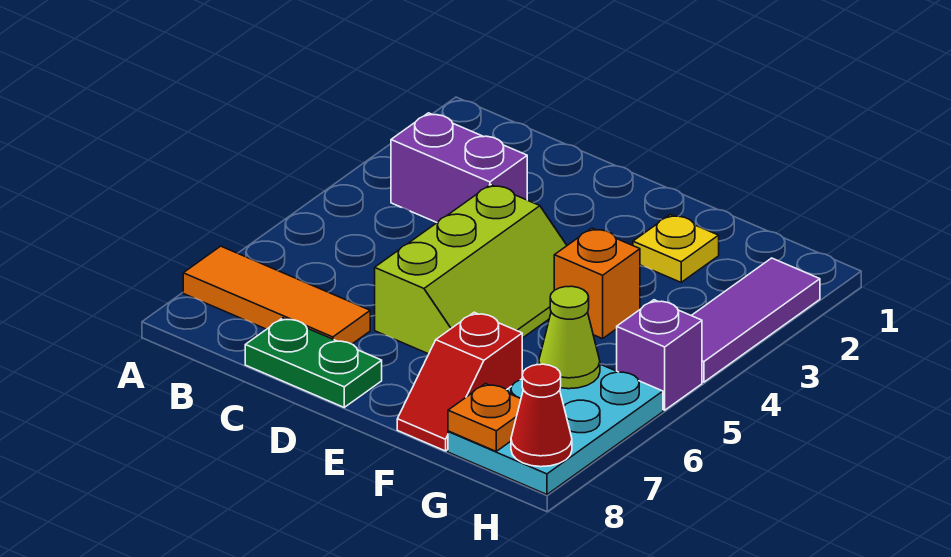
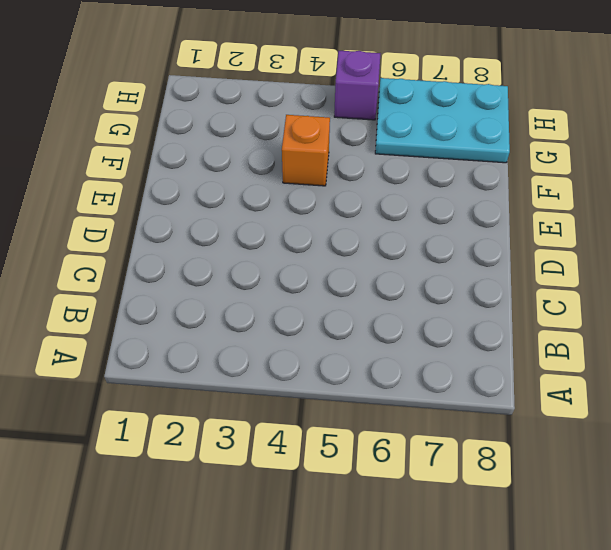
none -> orange 1x3 tile [183,246,370,344]
none -> purple 1x2 brick [391,113,527,222]
none -> green 1x2 plate [245,318,382,407]

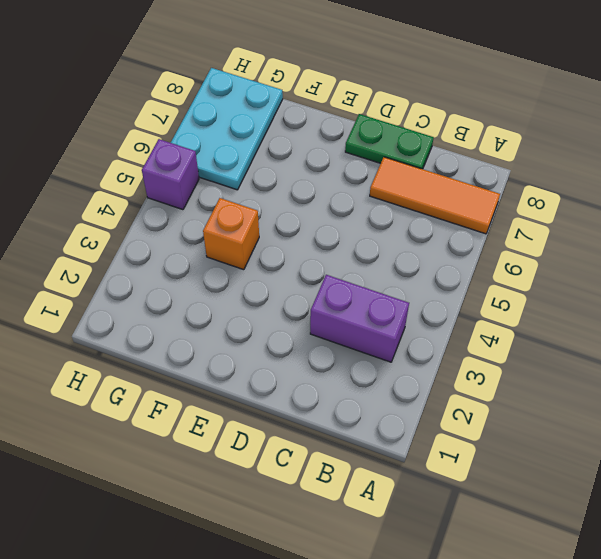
none -> lime 2x3 slope [375,185,567,354]
none -> yellow 1x1 plate [633,215,719,282]
none -> red 1x2 slope [397,312,522,451]

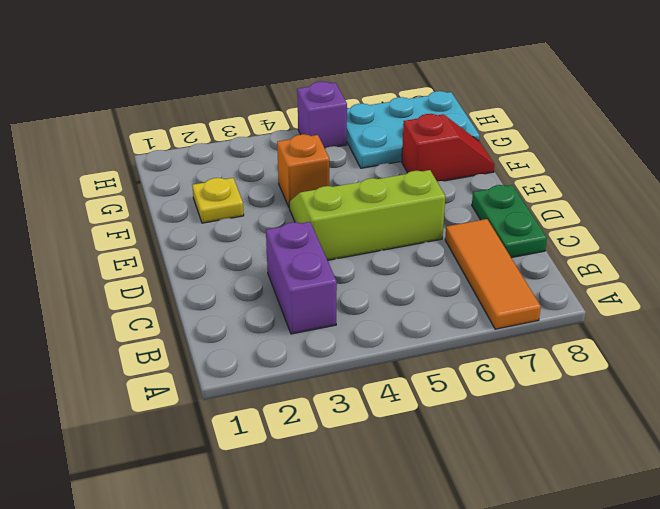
none -> purple 1x3 tile [691,258,820,382]
none -> lime 1x1 cone [539,286,600,389]
none -> orange 1x1 plate [448,384,521,451]

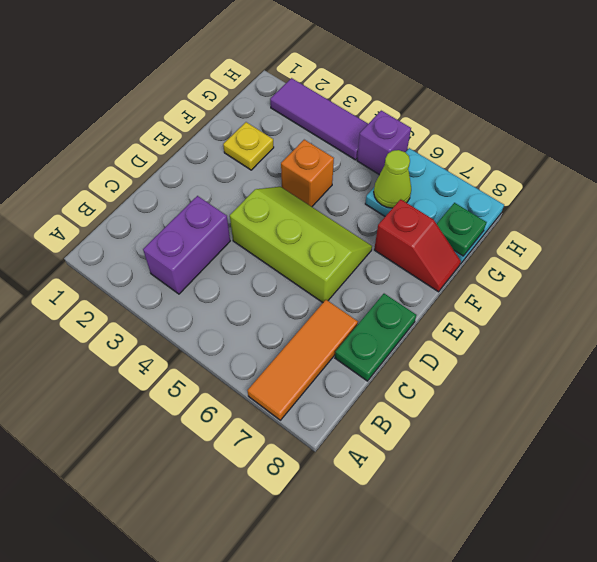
green 1x1 plate [437,203,487,256] -> orange 1x1 plate [448,384,521,451]
none -> red 1x1 cone [511,364,572,467]

